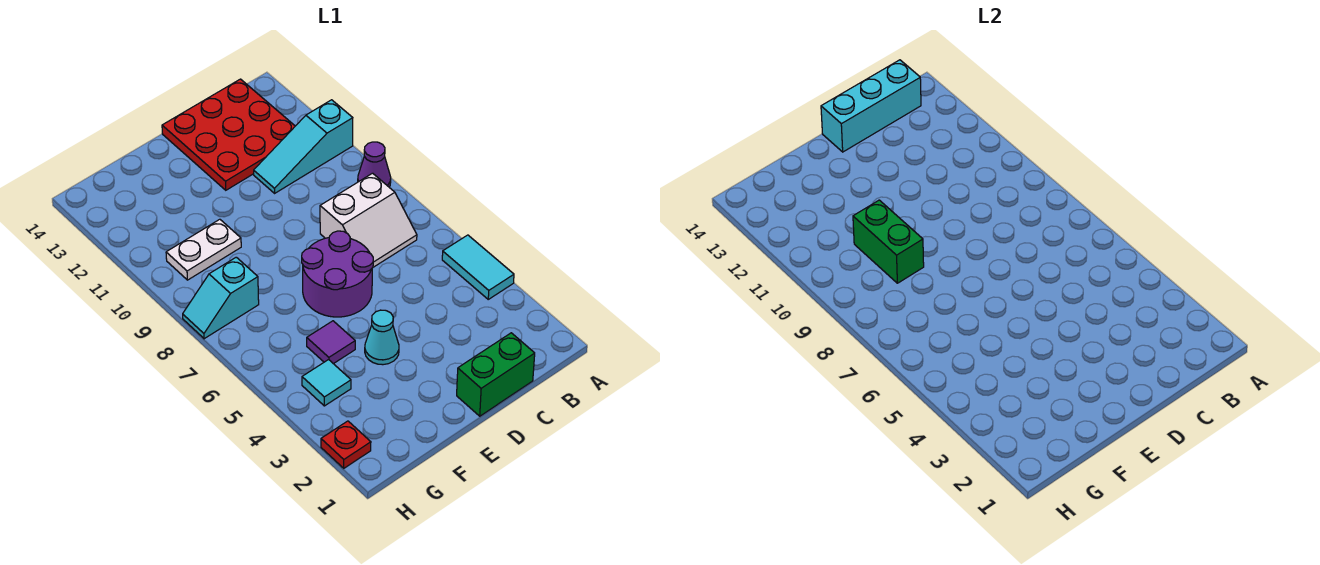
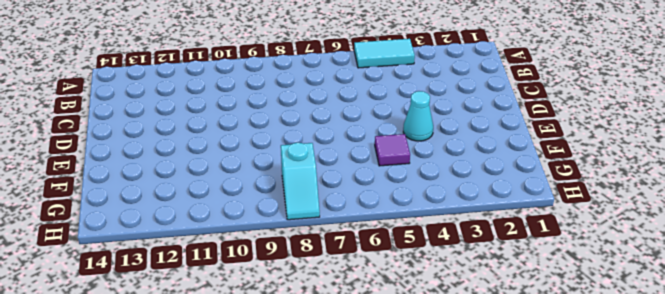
none -> purple 1x1 cone [358,142,391,187]
none -> cyan 1x3 slope [254,100,353,193]
none -> white 2x2 slope [320,173,417,267]

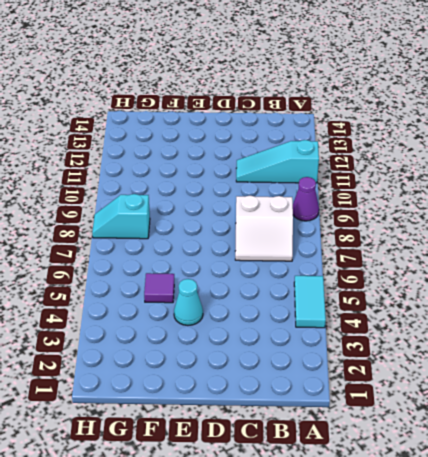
none -> red 3x3 plate [162,79,295,190]
none -> green 1x2 brick [457,333,535,416]
none -> purple 2x2 round brick [302,231,373,317]

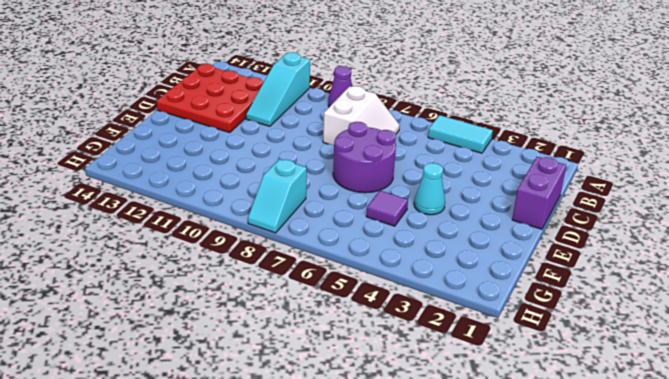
purple 1x2 brick [512,157,566,229] -> green 1x2 brick [457,333,535,416]
none -> white 1x2 plate [166,219,241,280]
none -> cyan 1x1 tile [302,360,351,406]
none -> red 1x1 plate [321,421,371,468]

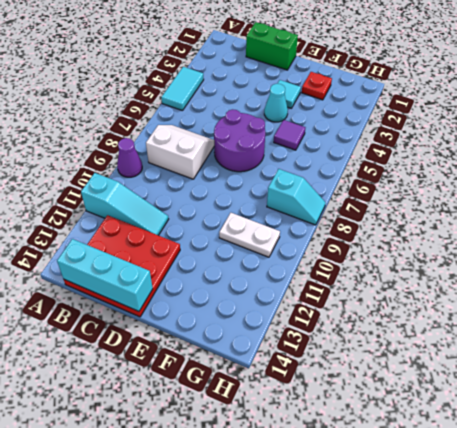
cyan 1x1 tile [277,80,301,108] -> cyan 1x1 tile moved to [302,360,351,406]
red 1x1 plate [302,72,332,100] -> red 1x1 plate moved to [321,421,371,468]
none -> green 1x2 brick [853,200,924,283]

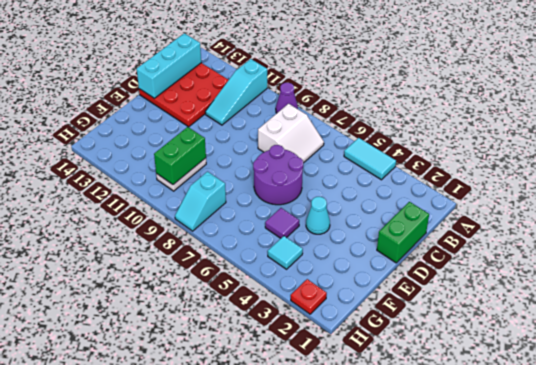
green 1x2 brick [154,127,206,185] -> green 1x2 brick turned to [853,200,924,283]

